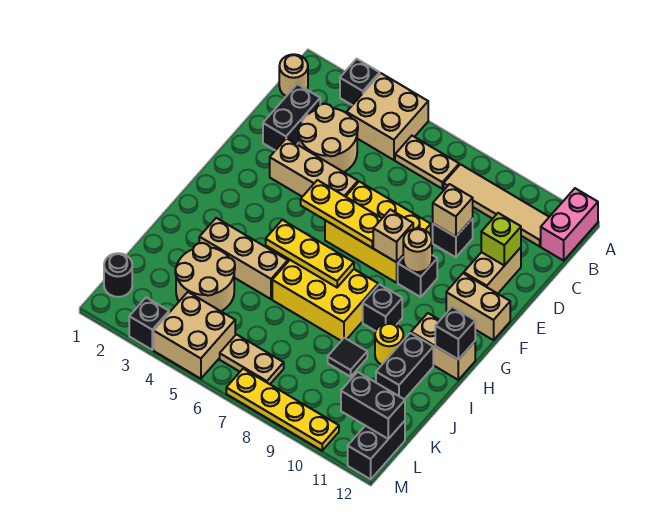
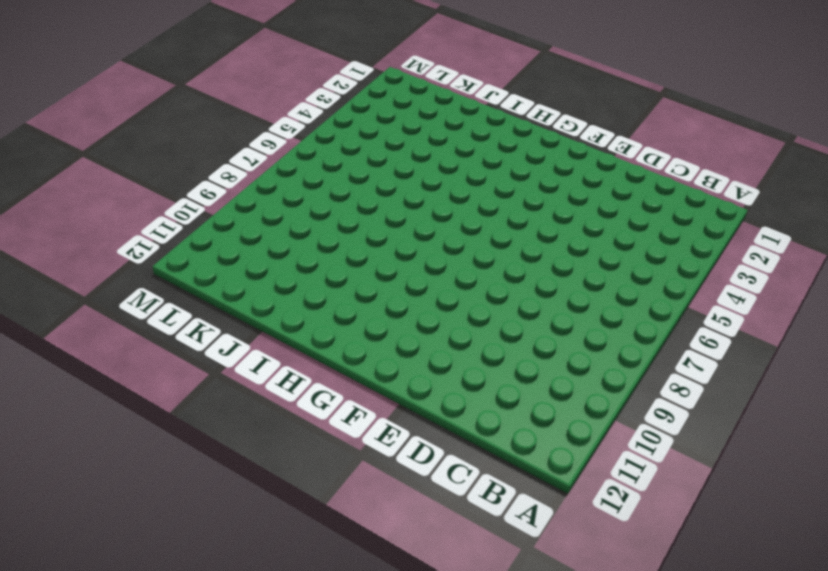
none -> black 1x1 brick [340,59,380,105]
none -> tan 2x2 brick [347,73,428,160]
none -> pink 1x2 brick [541,188,598,261]
none -> tan 1x1 round brick [279,54,308,96]

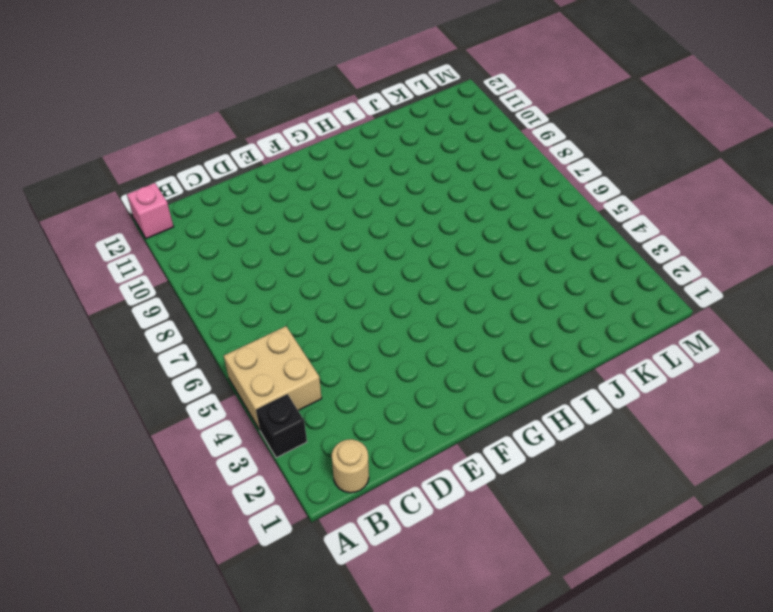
pink 1x1 brick [127,183,174,239] -> pink 1x2 brick [541,188,598,261]
none -> tan 1x2 plate [395,136,459,189]
none -> tan 1x4 tile [444,164,549,246]
none -> black 1x2 brick [263,84,320,150]
none -> tan 2x2 round brick [298,104,358,172]

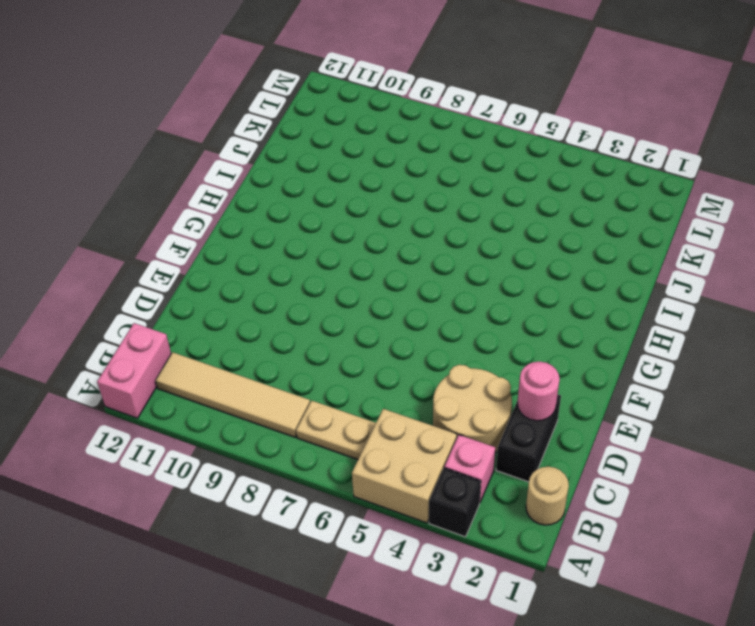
pink 1x1 brick [444,435,495,502] -> none
pink 1x1 round brick [517,362,560,421] -> none
none -> black 1x1 brick [433,219,473,257]
none -> tan 1x2 brick [464,248,521,294]
none -> tan 1x3 brick [270,138,358,197]
none -> yellow 2x3 brick [325,182,431,283]

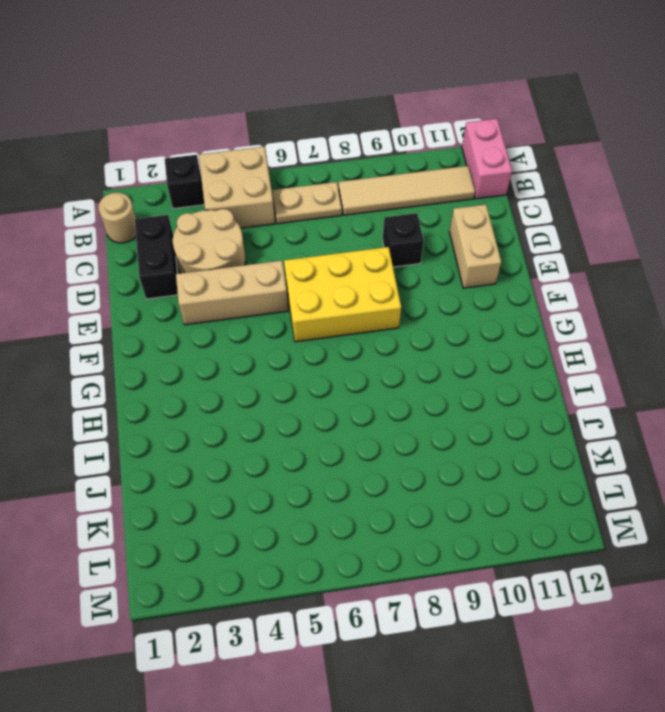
none -> black 1x1 brick [398,255,437,297]
none -> tan 1x2 brick [446,273,510,340]
none -> yellow 2x3 brick [272,260,378,341]
none -> black 1x1 brick [363,284,402,331]

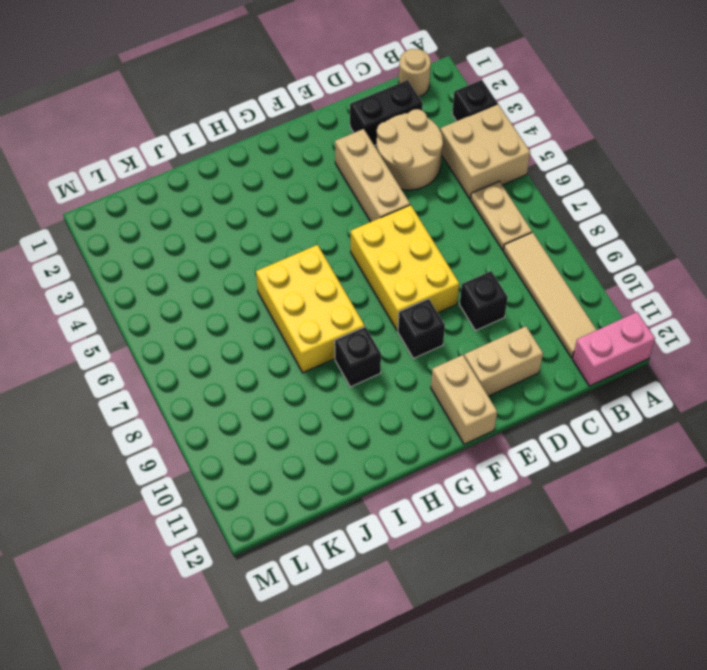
none -> tan 1x2 brick [411,313,475,380]
none -> tan 1x3 brick [199,218,288,299]
none -> yellow 1x1 round brick [375,323,403,365]
none -> black 1x2 brick [376,333,433,399]

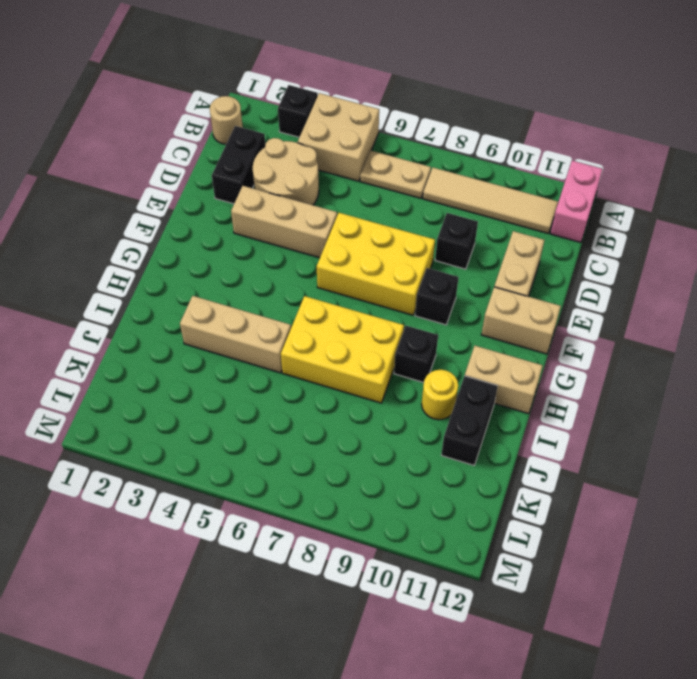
none -> tan 2x2 round brick [175,243,235,311]
none -> black 1x1 tile [328,338,367,377]
none -> black 1x1 round brick [104,253,132,297]
none -> tan 2x2 brick [154,292,235,379]

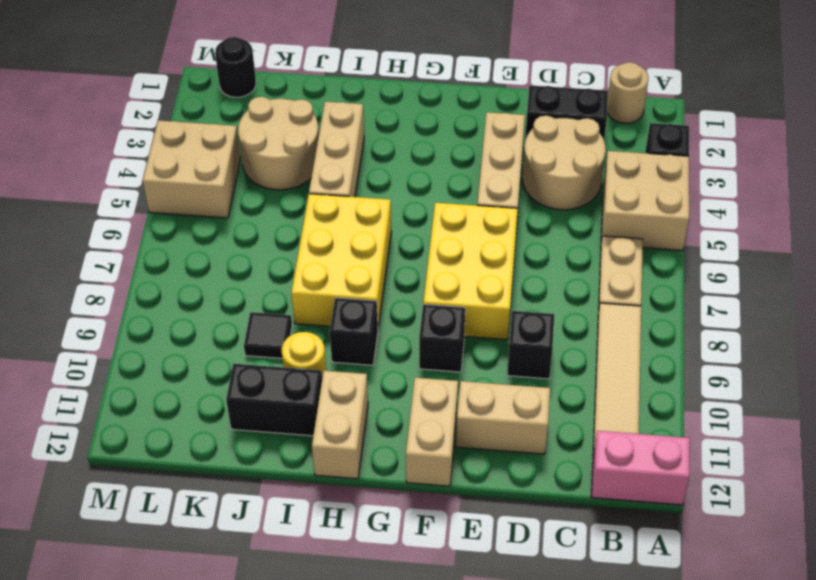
none -> tan 1x2 plate [220,334,284,384]
none -> black 1x2 brick [348,421,405,479]
none -> black 1x1 brick [129,298,169,350]
none -> yellow 1x4 plate [226,369,339,451]

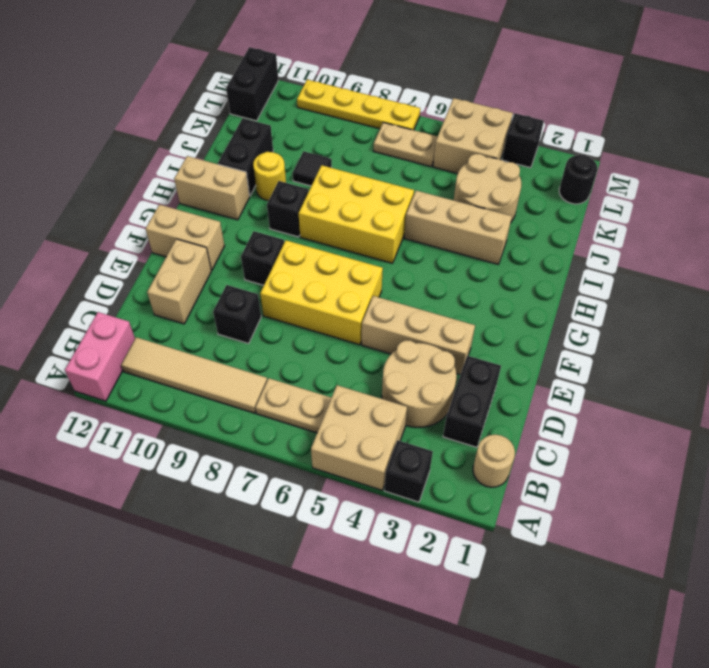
none -> tan 1x1 brick [433,184,473,237]
none -> lime 1x1 brick [481,213,521,266]
none -> yellow 1x3 plate [301,180,382,248]
none -> tan 1x1 brick [373,210,413,262]

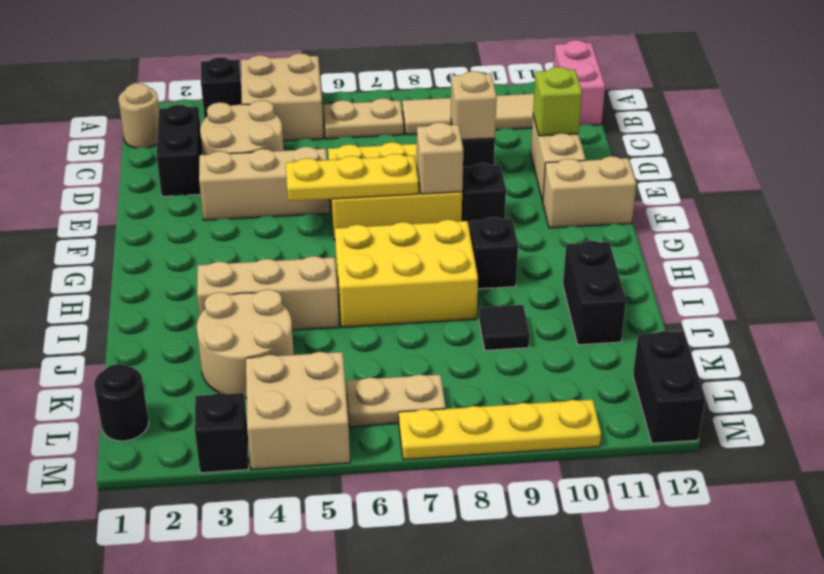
none -> tan 1x2 brick [411,313,475,380]
none -> yellow 1x1 round brick [375,323,403,365]
none -> tan 1x1 round brick [403,228,432,272]
none -> yellow 1x3 plate [266,220,354,287]

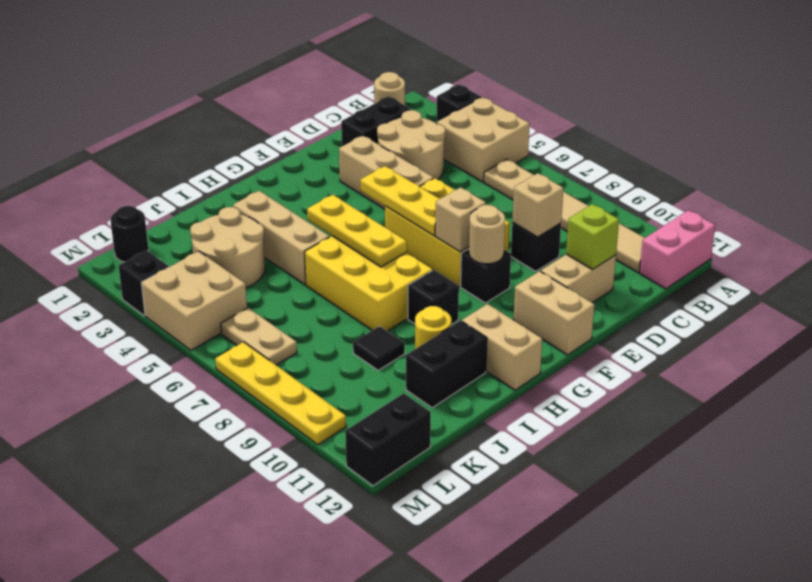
none -> black 1x1 brick [435,307,475,360]
none -> black 1x2 brick [341,372,405,439]

